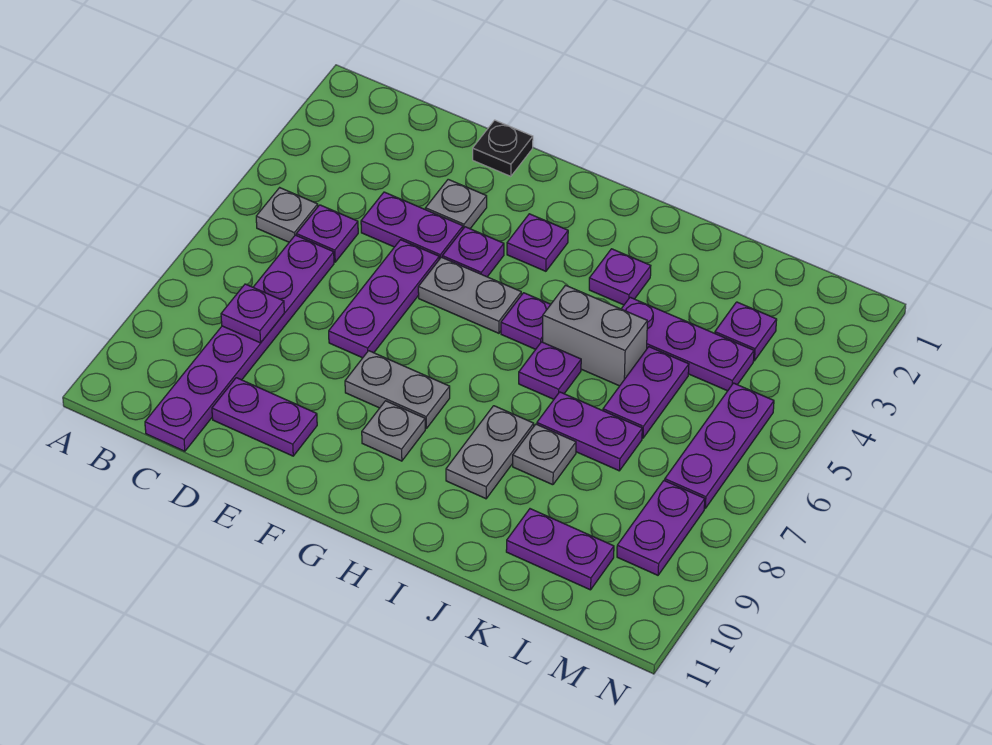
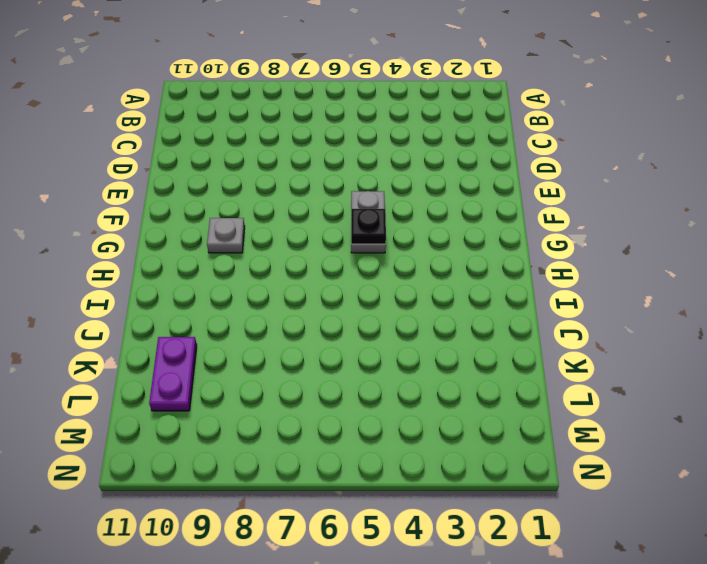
black 1x1 plate [351,209,386,244] -> black 1x1 plate moved to [473,120,533,176]
none -> grey 1x1 plate [256,188,318,242]
none -> purple 1x1 plate [296,205,358,262]
none -> purple 1x6 plate [145,235,334,451]

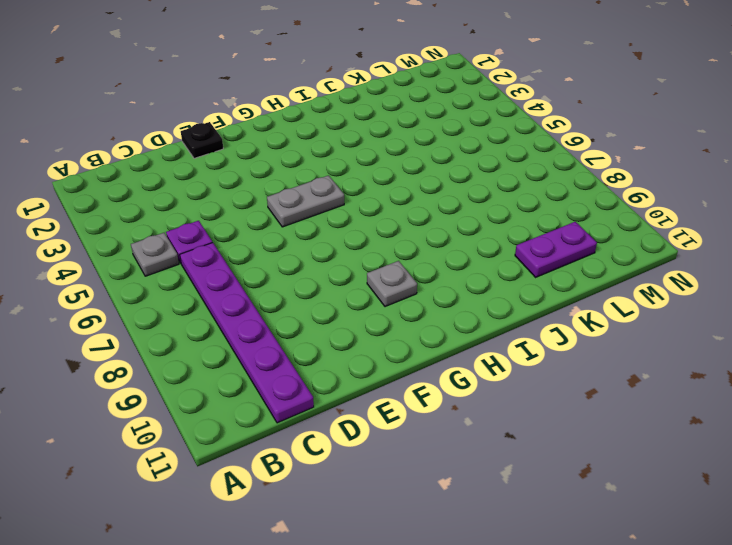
none -> purple 1x2 plate [361,192,463,259]
none -> purple 1x2 plate [212,378,317,456]
none -> grey 1x1 plate [425,179,487,229]

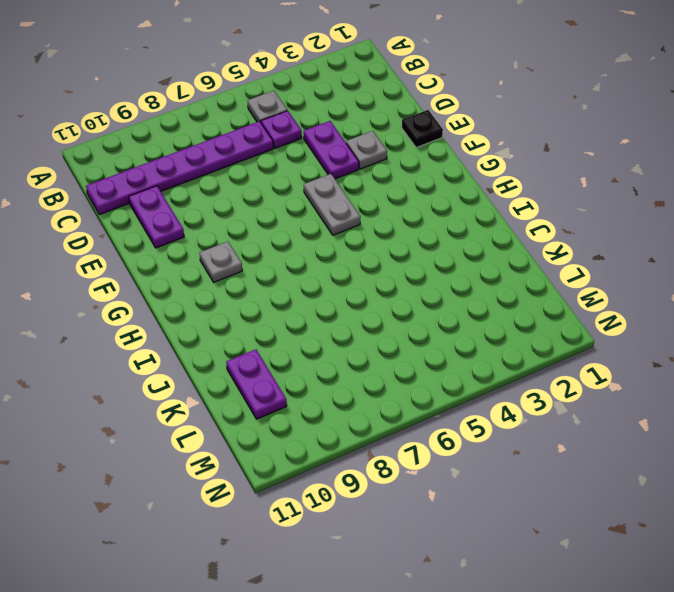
none -> purple 1x3 plate [329,240,439,358]
none -> purple 1x1 plate [442,227,504,277]
none -> grey 1x2 plate [345,351,450,429]

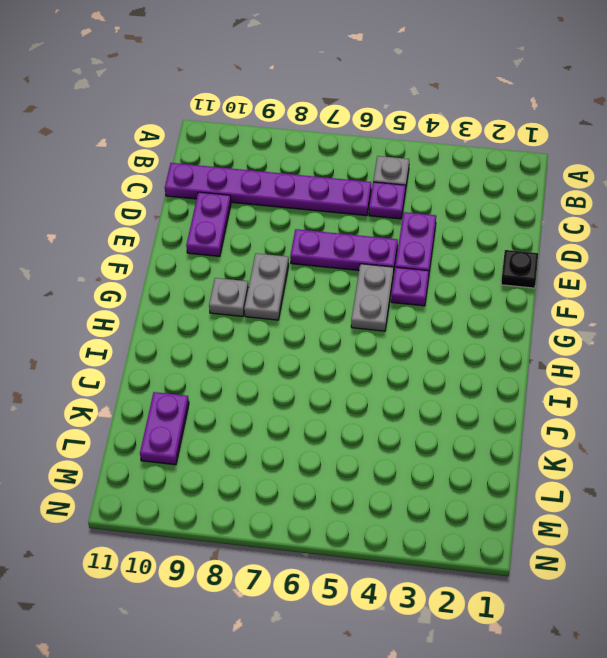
none -> grey 1x1 plate [425,179,487,229]
none -> purple 1x1 plate [507,214,568,271]
none -> purple 1x1 plate [501,293,551,349]

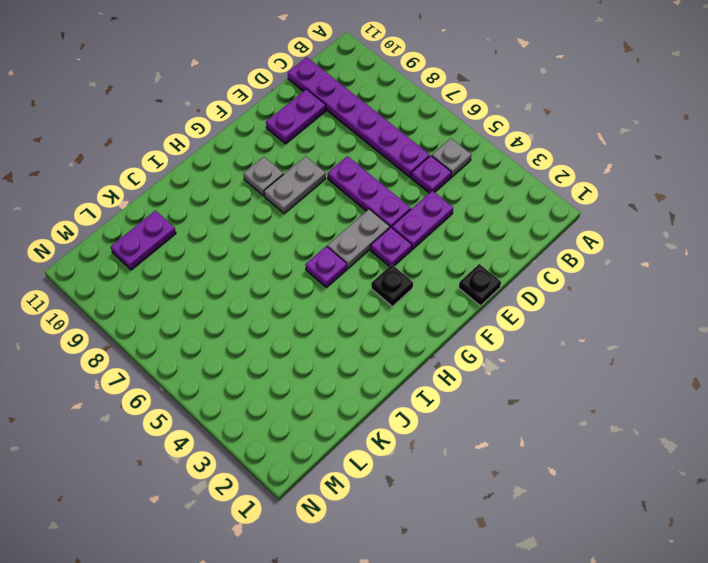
black 1x1 plate [371,265,413,306] -> purple 1x1 plate [507,214,568,271]
none -> grey 1x1 plate [425,179,487,229]
none -> purple 1x1 plate [589,249,651,305]
none -> grey 1x2 brick [543,285,647,386]

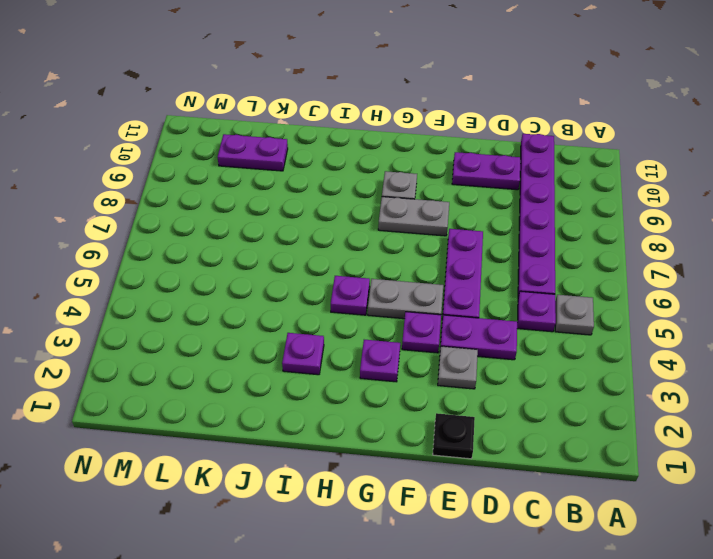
none -> grey 1x2 brick [543,285,647,386]
none -> purple 1x1 plate [519,342,581,399]
none -> grey 1x2 plate [446,406,534,499]

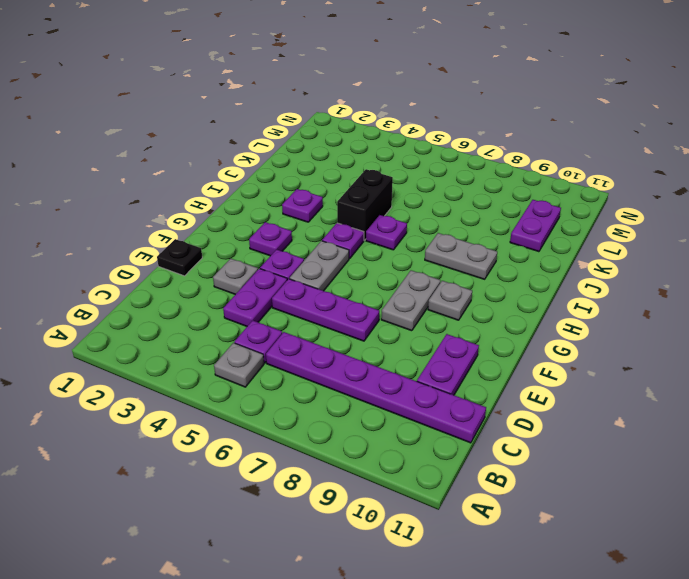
black 1x2 brick [337,169,393,241] -> grey 1x2 brick [543,285,647,386]
none -> purple 1x3 plate [622,297,754,391]
none -> purple 1x2 plate [537,392,642,471]
none -> grey 1x1 plate [513,424,576,485]

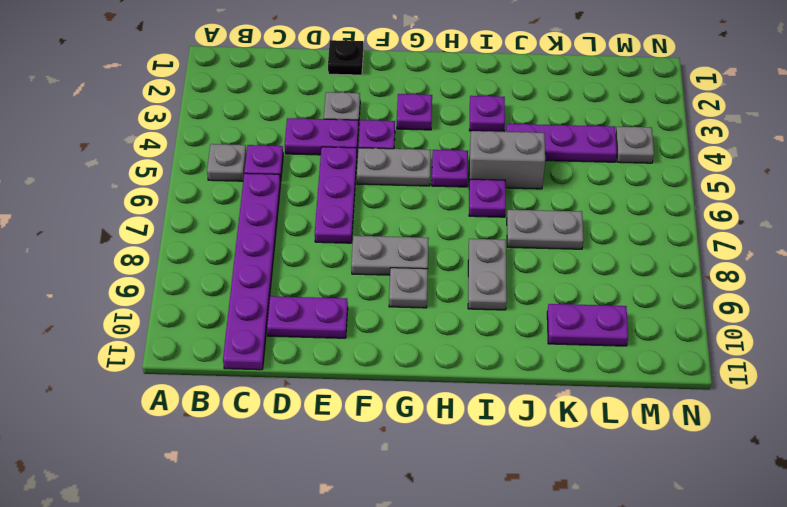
grey 1x2 plate [507,210,584,249] -> purple 1x2 plate [537,392,642,471]
grey 1x1 plate [616,127,654,163] -> grey 1x1 plate moved to [513,424,576,485]
none -> purple 1x2 plate [603,347,689,438]
none -> purple 1x1 plate [715,302,777,361]
none -> purple 1x3 plate [665,383,774,508]

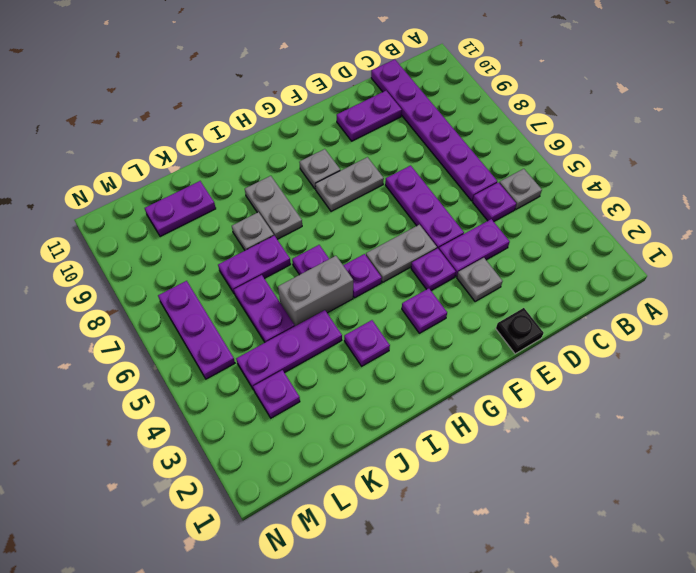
none -> purple 1x2 plate [617,481,705,575]
none -> purple 1x1 plate [221,284,284,343]

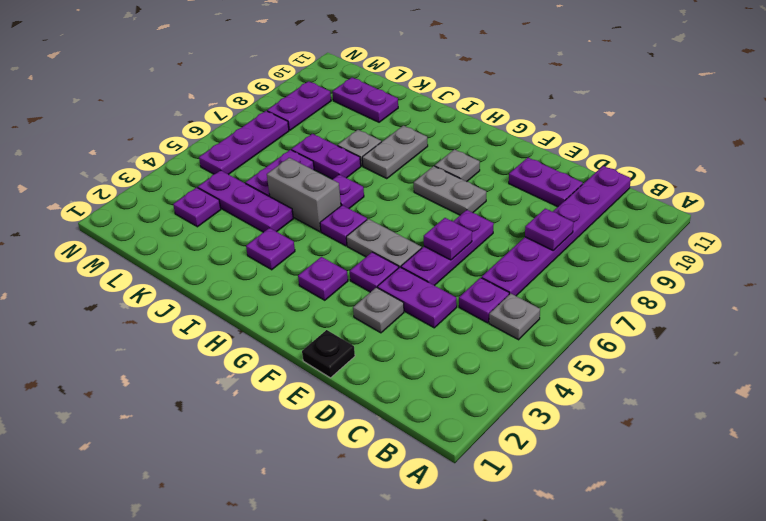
purple 1x1 plate [424,218,472,260] -> none

